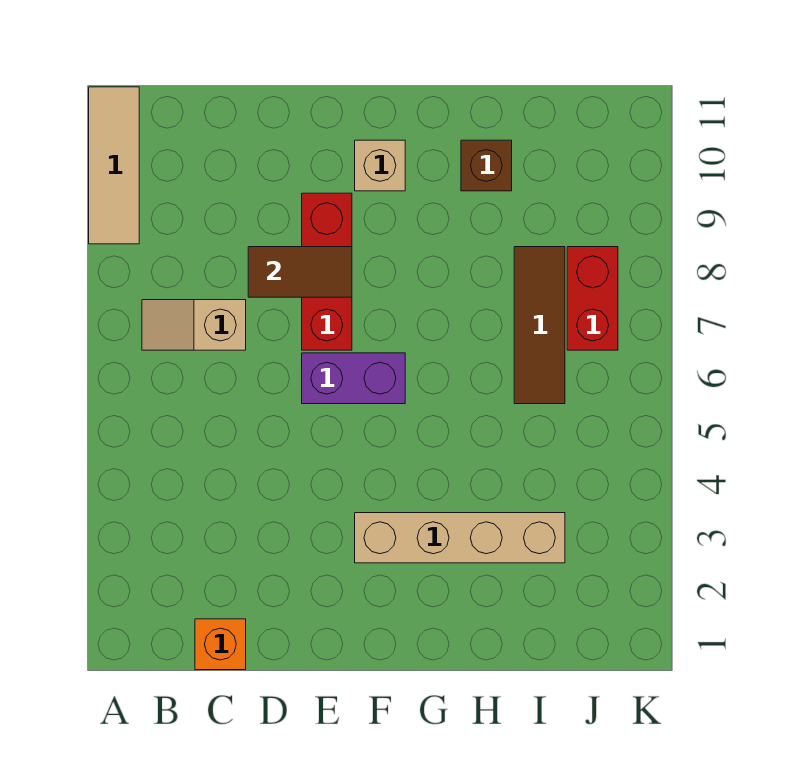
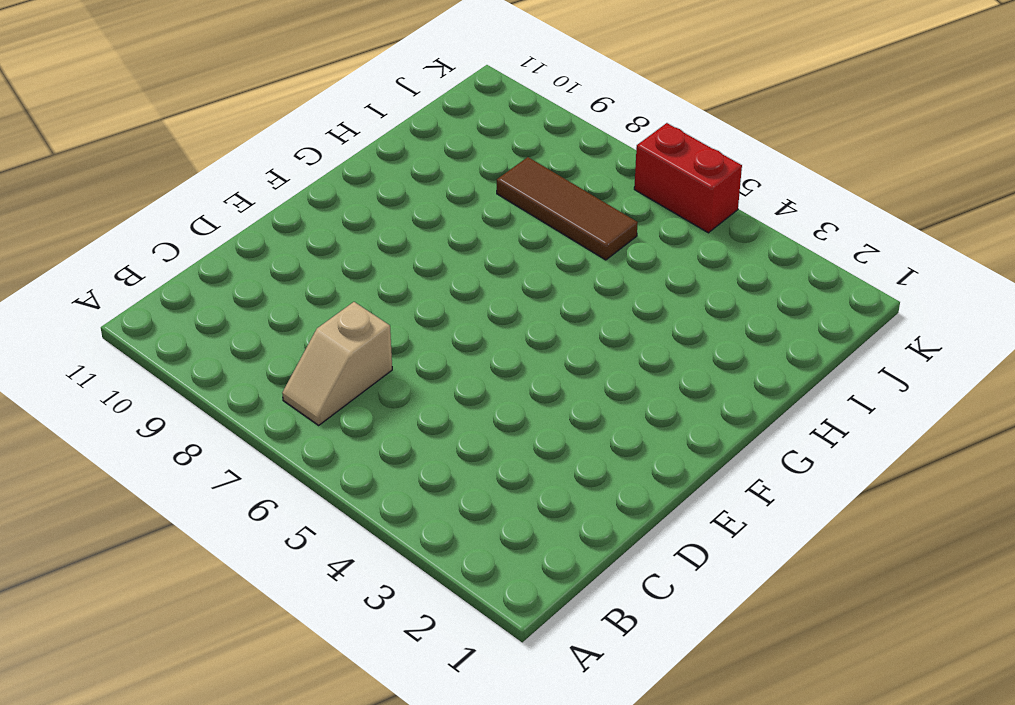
red 1x2 brick [634,123,742,233] -> red 1x2 brick moved to [567,247,618,350]
none -> tan 1x3 tile [89,87,139,244]
none -> orange 1x1 brick [195,619,246,670]

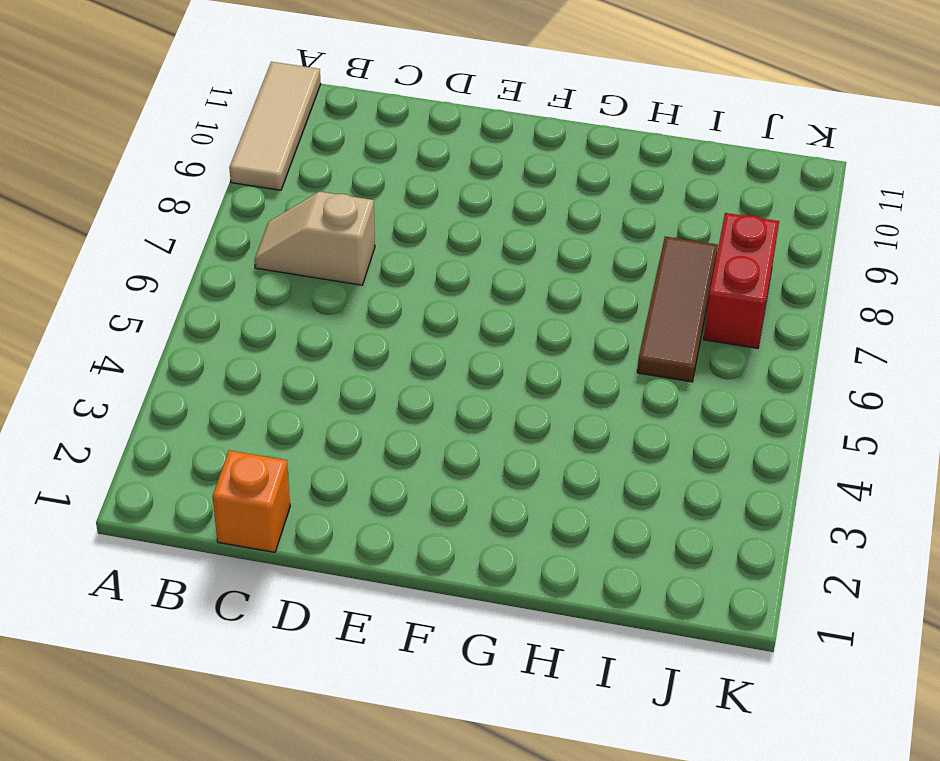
none -> purple 1x2 brick [302,353,405,404]
none -> red 1x3 brick [302,193,352,350]

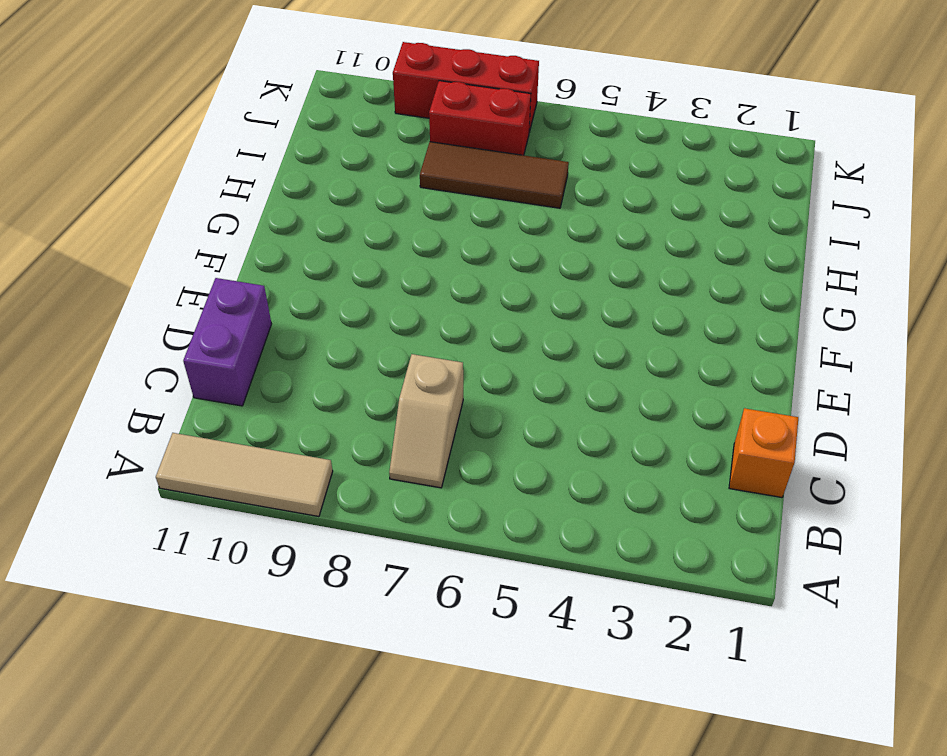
purple 1x2 brick [183,278,271,406] -> purple 1x2 brick moved to [302,353,405,404]
red 1x3 brick [393,42,539,131] -> red 1x3 brick moved to [302,193,352,350]
none -> tan 1x4 brick [355,513,565,563]
none -> tan 1x1 brick [355,140,405,191]

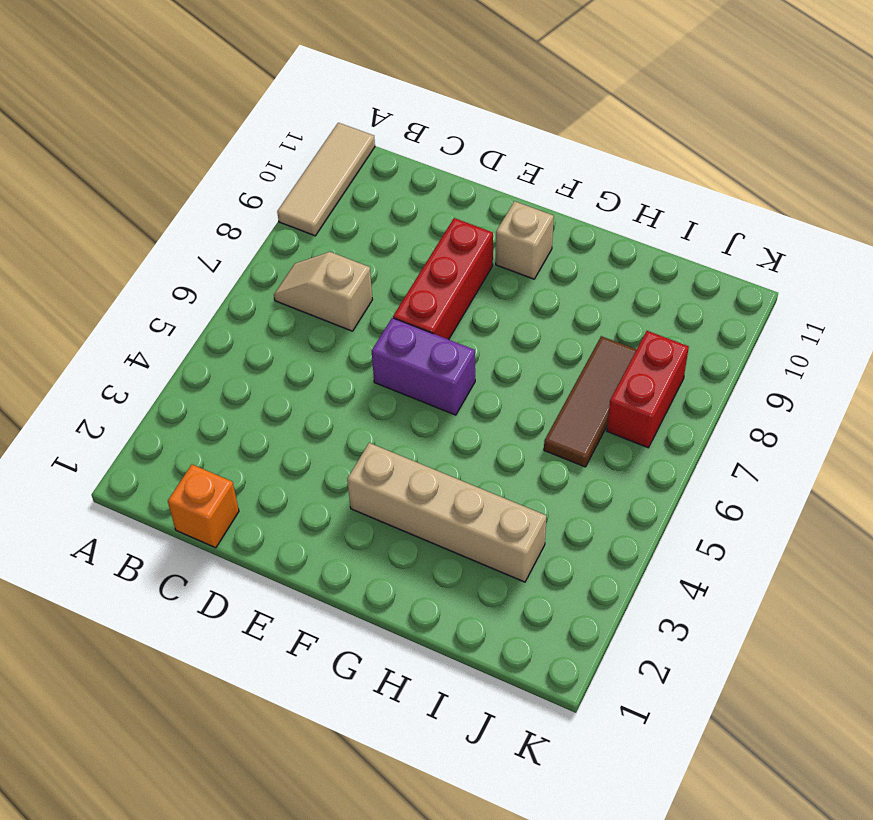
none -> brown 1x1 brick [461,140,512,191]
none -> brown 1x2 tile [248,247,352,297]

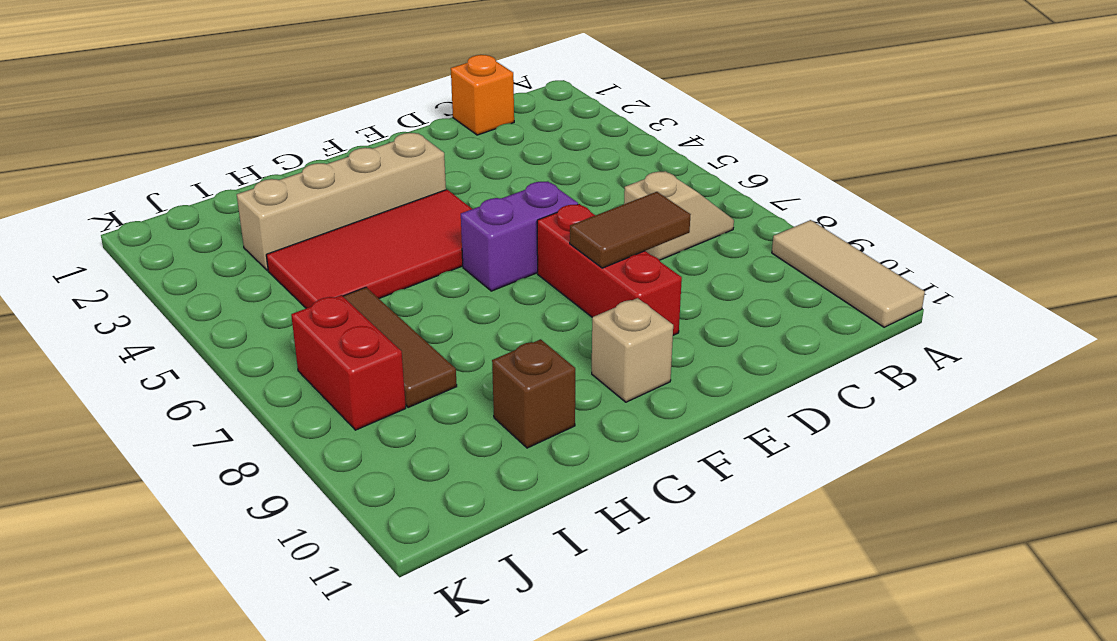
red 2x4 tile [266,190,472,308] -> none

